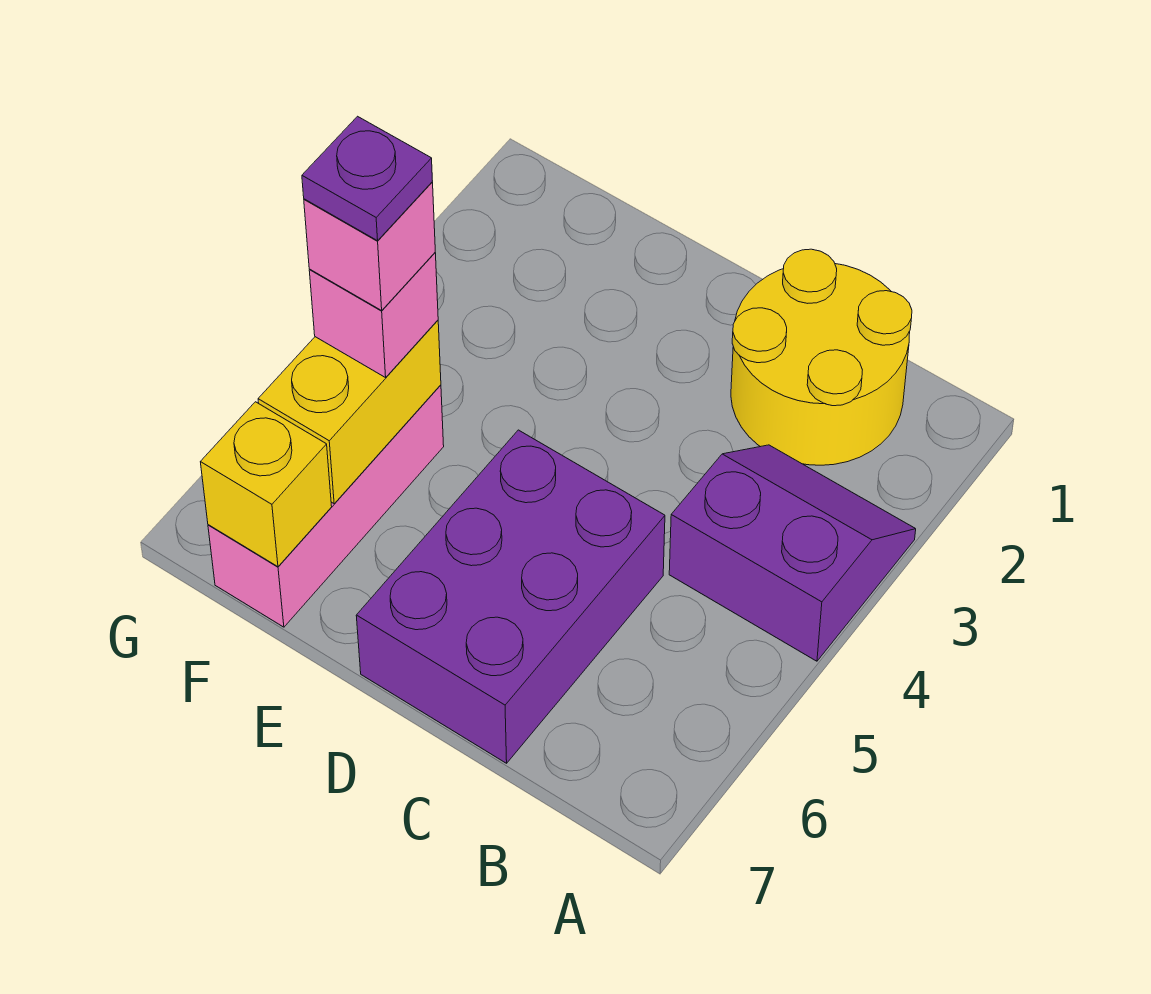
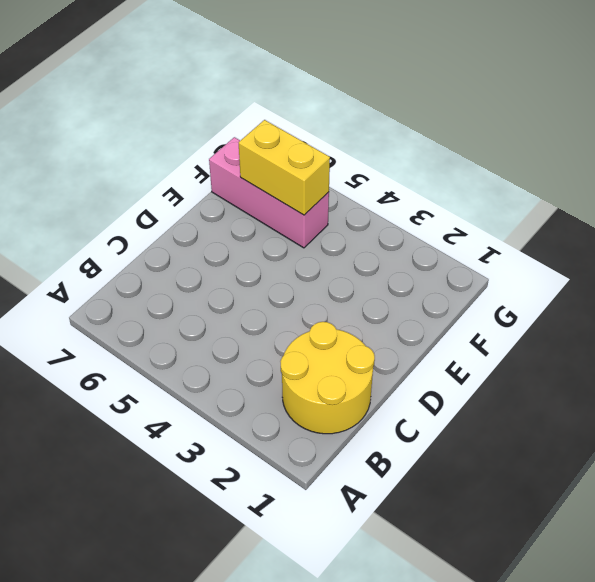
none -> purple 2x2 slope [669,445,916,661]
none -> purple 2x3 brick [356,430,665,763]

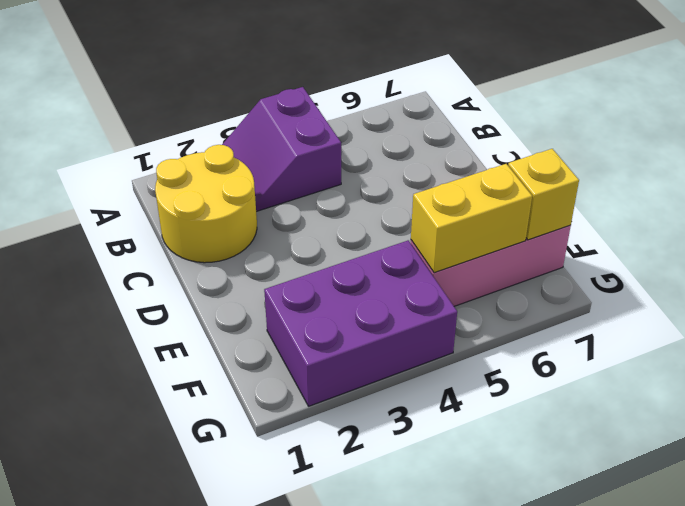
purple 2x3 brick [264,240,457,406] -> purple 2x3 brick moved to [356,430,665,763]
none -> pink 1x1 brick [309,253,438,378]
none -> pink 1x1 brick [304,182,435,310]

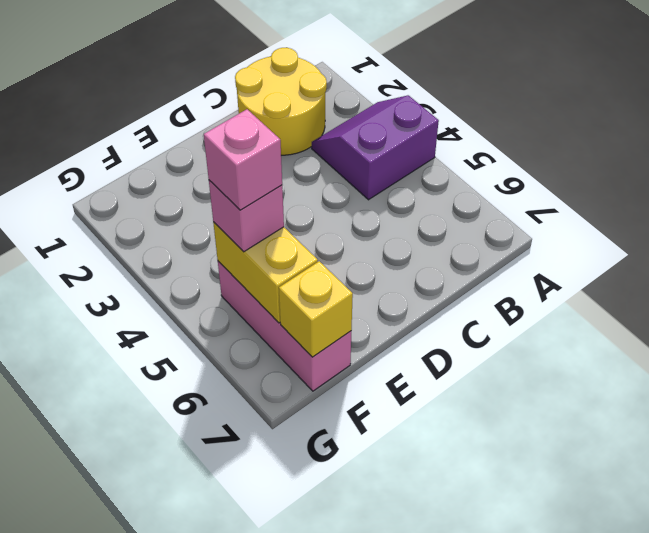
none -> purple 2x3 brick [356,430,665,763]
none -> purple 1x1 plate [302,116,432,241]

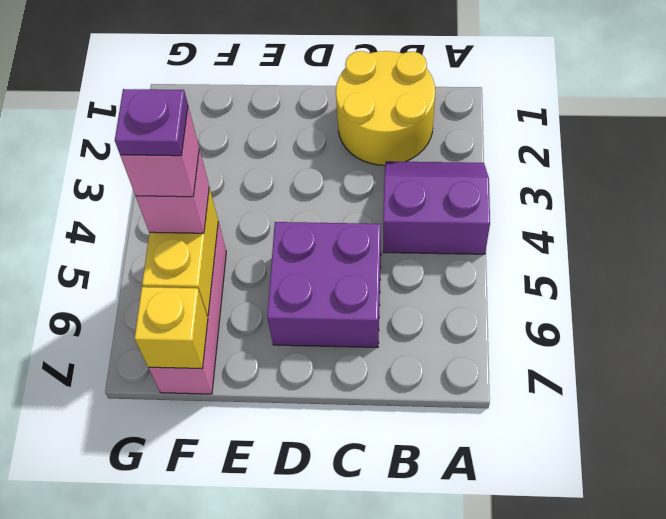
purple 2x2 brick [267,222,381,347] -> purple 2x3 brick [356,430,665,763]

